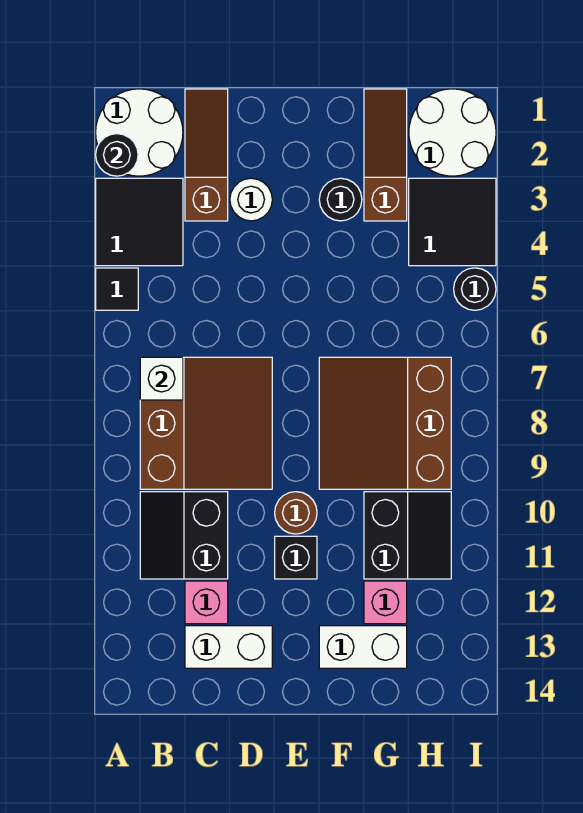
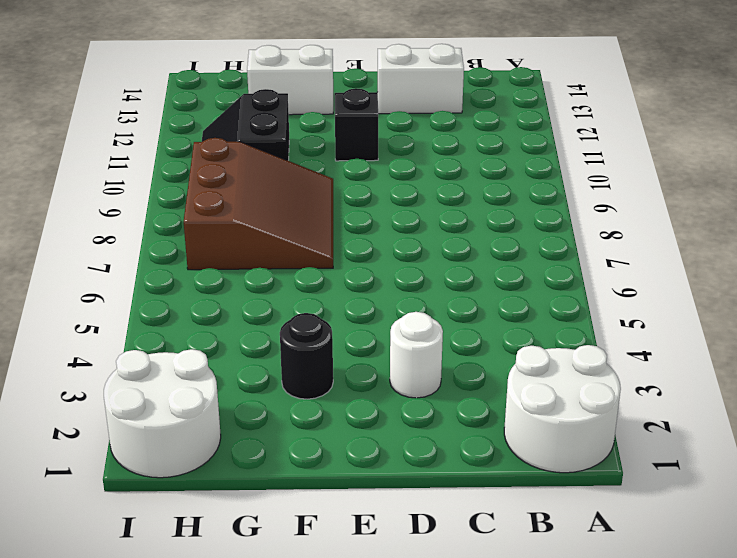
none -> black 2x2 tile [96,178,183,266]
none -> black 1x1 tile [96,268,138,310]
none -> brown 3x3 slope [140,357,272,489]

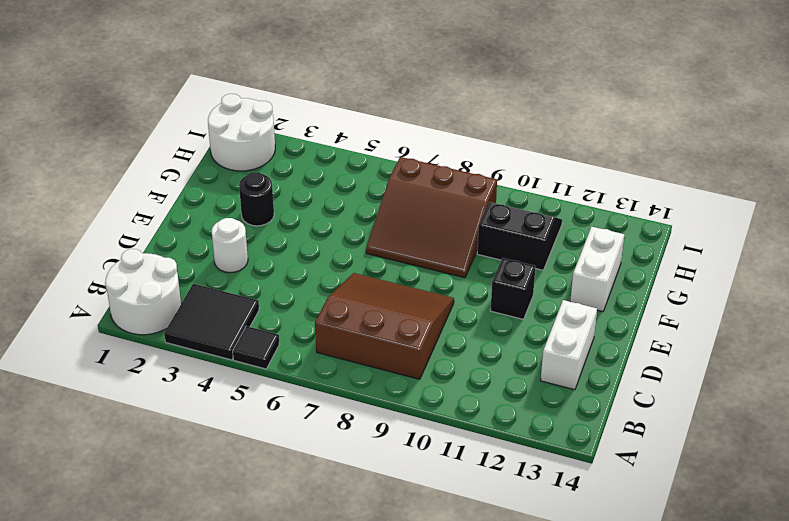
none -> black 2x2 slope [140,492,228,579]
none -> brown 1x3 slope [185,89,228,221]
none -> pink 1x1 brick [185,581,228,624]

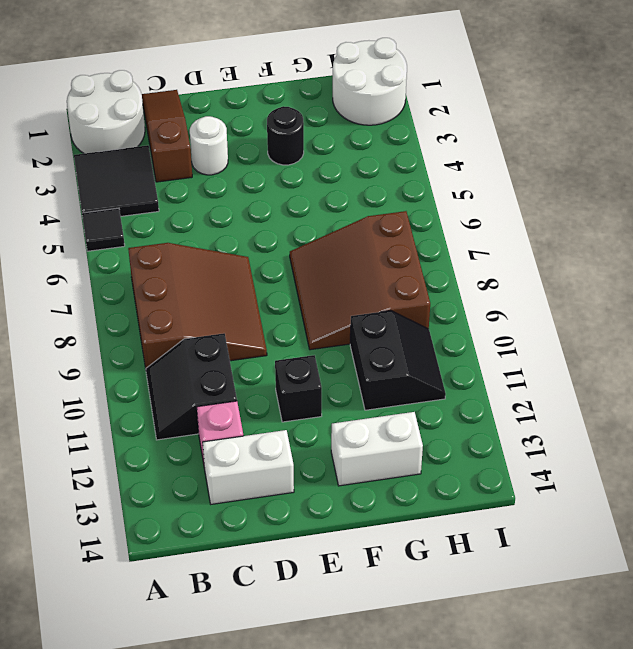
none -> brown 1x1 round brick [275,492,317,534]
none -> brown 1x3 slope [364,89,407,221]
none -> pink 1x1 brick [364,581,407,624]

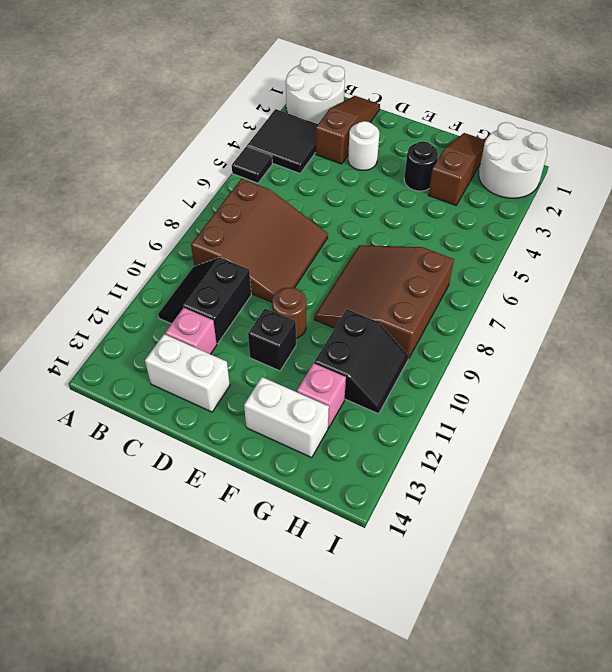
none -> black 2x2 tile [409,178,496,266]
none -> black 1x1 round brick [454,268,496,310]
none -> black 1x1 round brick [96,134,138,176]

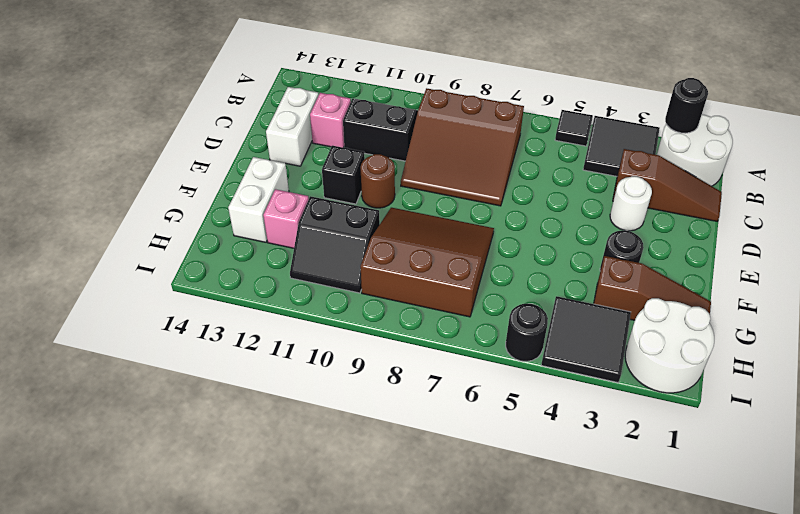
none -> white 1x1 brick [140,357,183,400]

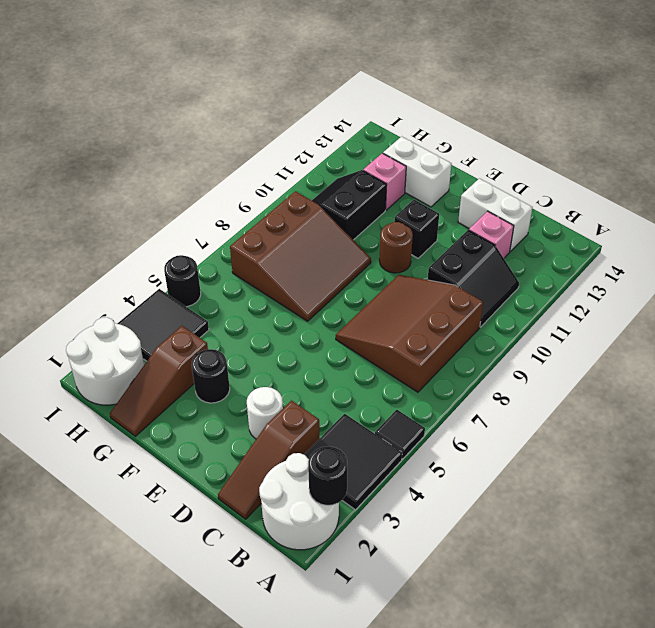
none -> white 1x1 brick [140,357,183,400]

